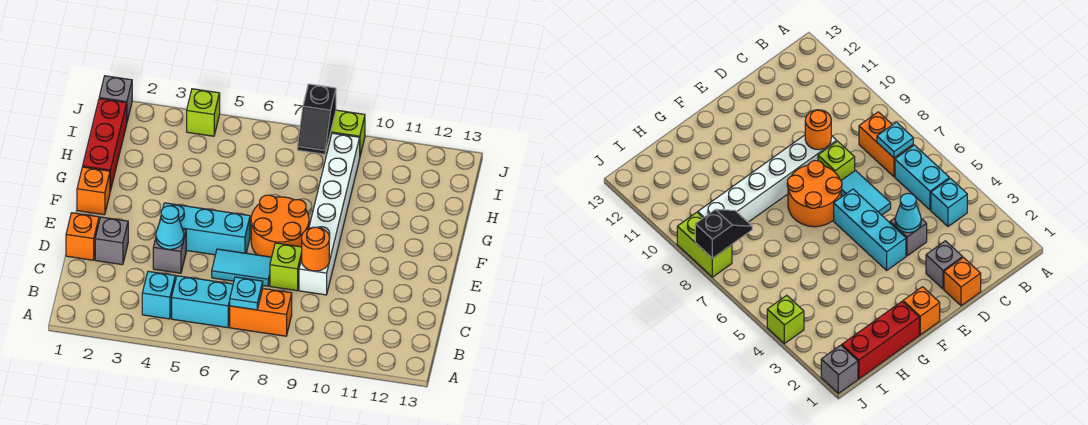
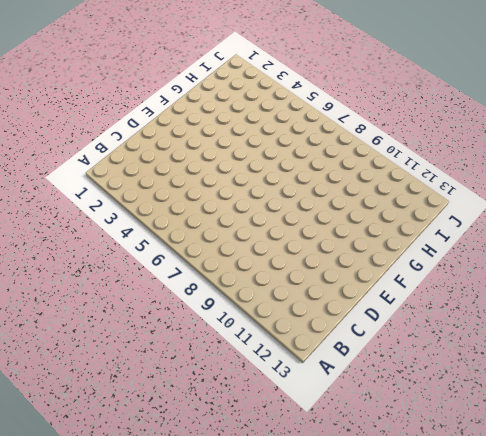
none -> cyan 1x1 brick [142,271,175,319]
none -> cyan 1x2 brick [172,276,233,328]
none -> orange 1x2 brick [230,289,292,336]

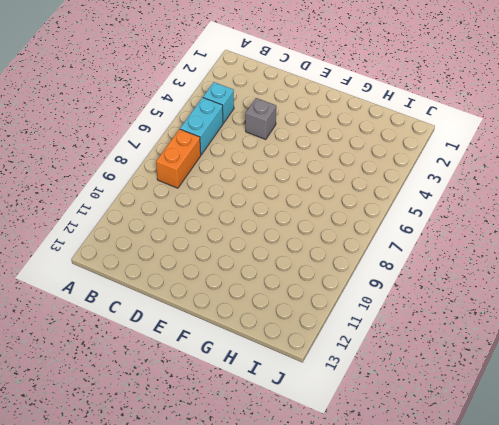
none -> orange 1x1 brick [66,213,99,260]
none -> grey 1x1 brick [95,217,128,265]
none -> cyan 1x2 tile [212,249,272,286]

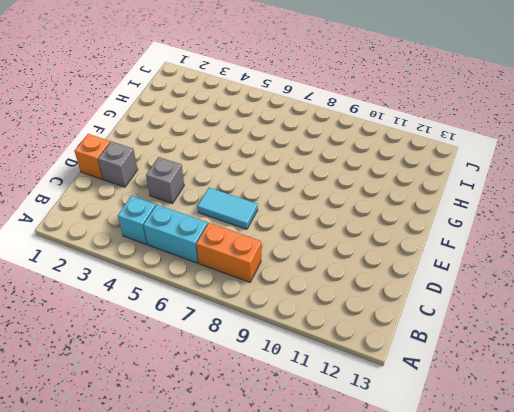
none -> lime 1x1 brick [270,243,302,291]
none -> white 1x6 brick [299,133,360,295]
none -> cyan 1x3 brick [160,203,250,255]

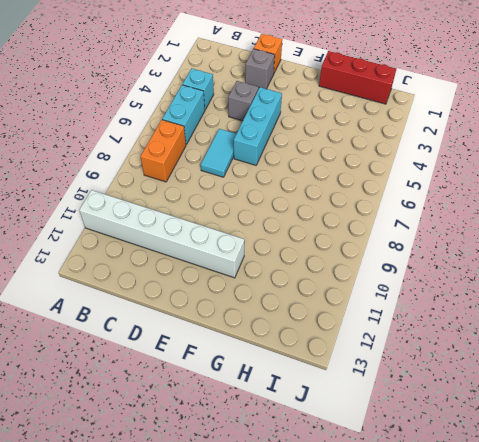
white 1x6 brick [79,190,244,278] -> white 1x6 brick moved to [299,133,360,295]
none -> lime 1x1 brick [270,243,302,291]
none -> orange 2x2 round brick [251,195,309,257]
none -> orange 1x1 brick [77,167,110,215]

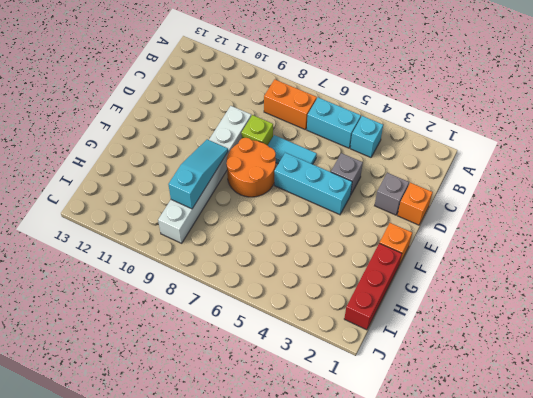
cyan 1x3 slope [168,139,228,209] -> none
none -> grey 1x1 brick [99,76,132,121]
none -> lime 1x1 brick [187,89,220,136]
none -> lime 1x2 brick [326,110,365,155]

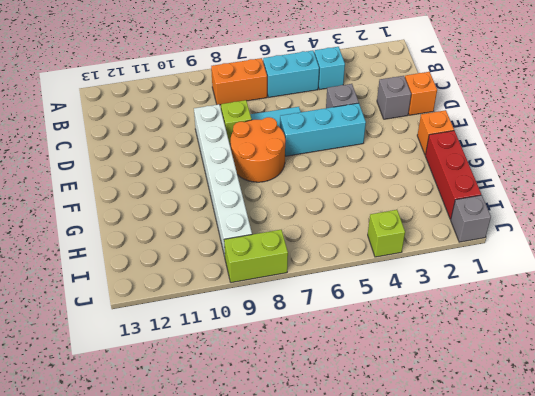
none -> cyan 1x1 plate [230,277,263,310]
none -> cyan 1x1 cone [156,206,184,249]
none -> orange 1x1 round brick [302,227,329,271]

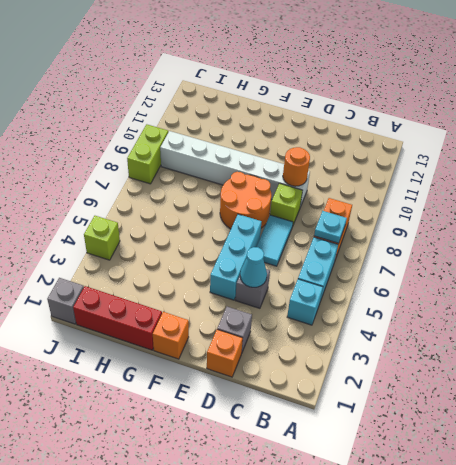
none -> black 1x2 slope [297,84,336,154]

